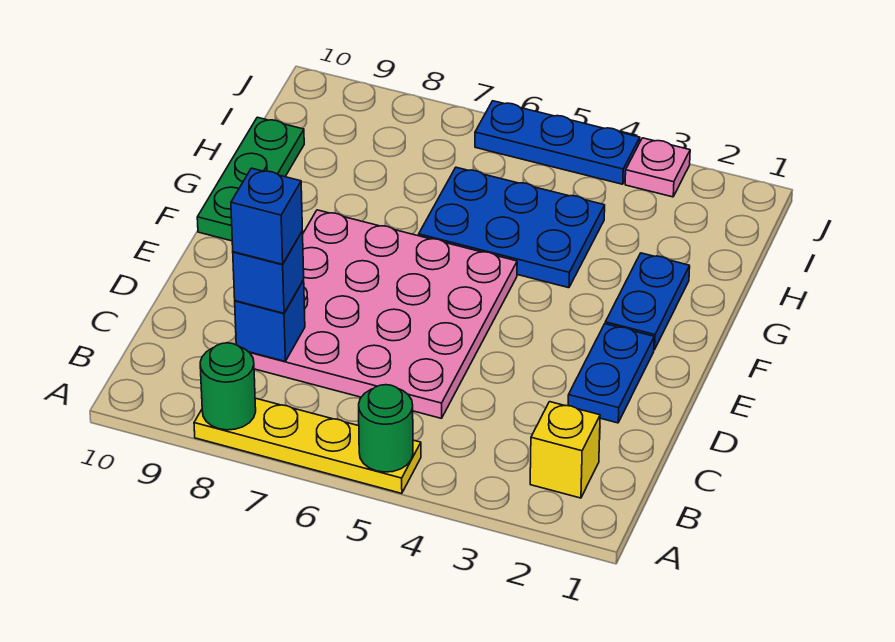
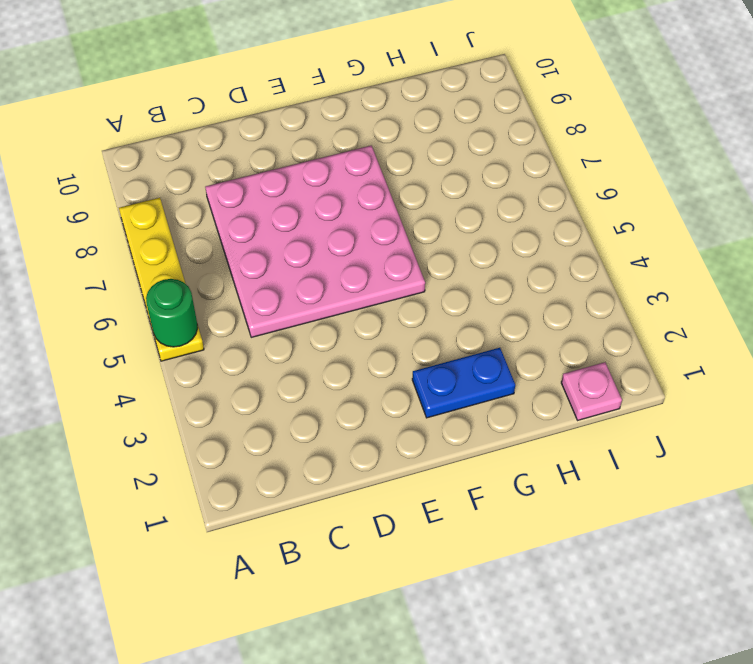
pink 1x1 plate [561,362,622,420] -> pink 1x1 plate moved to [625,138,690,197]
none -> yellow 1x1 brick [530,402,600,498]
none -> blue 1x2 plate [568,324,654,423]
none -> green 1x3 plate [197,117,304,241]

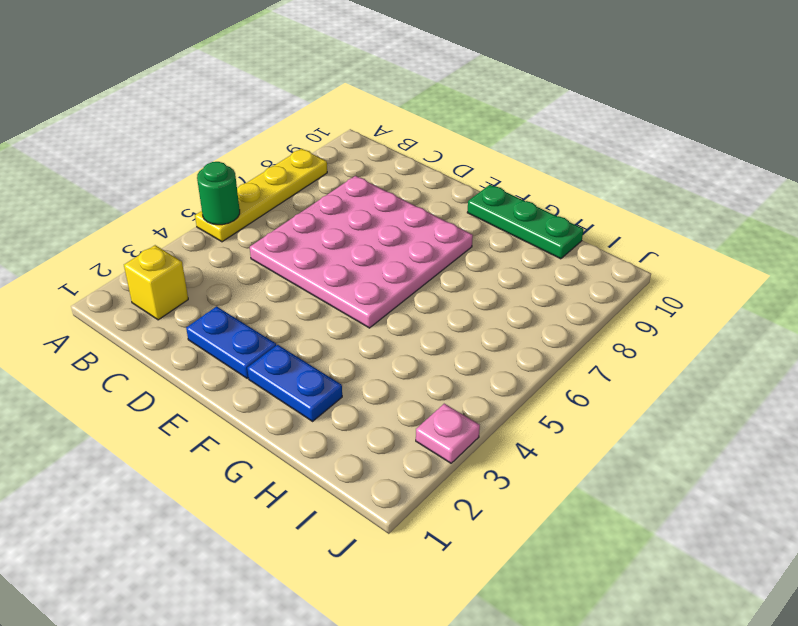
none -> blue 2x3 plate [419,167,605,288]
none -> blue 1x3 plate [475,101,640,184]
none -> green 1x1 round brick [200,343,256,430]

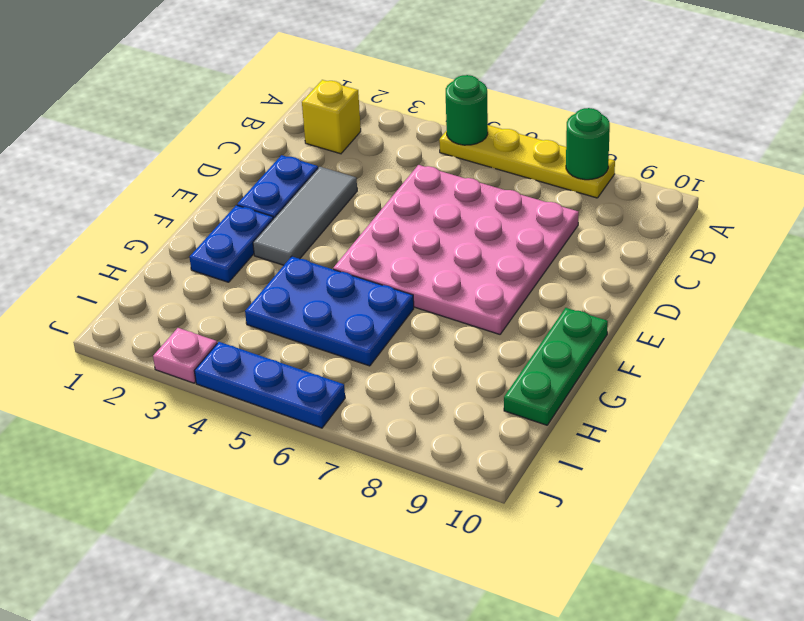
grey 1x3 tile [253,167,357,265] -> none
none -> blue 1x1 brick [235,280,305,361]
none -> blue 1x1 brick [233,231,304,313]
none -> blue 1x1 brick [231,168,302,264]

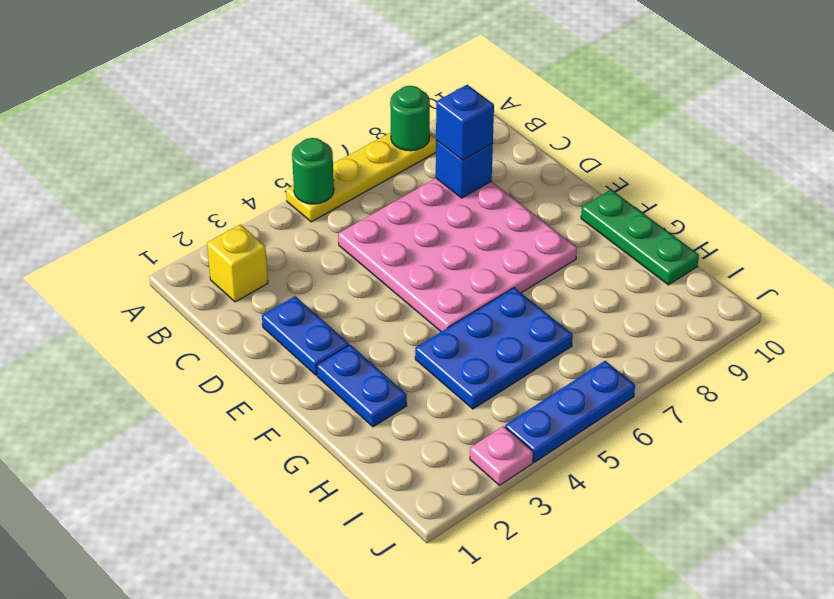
none -> blue 1x1 brick [231,168,302,264]

